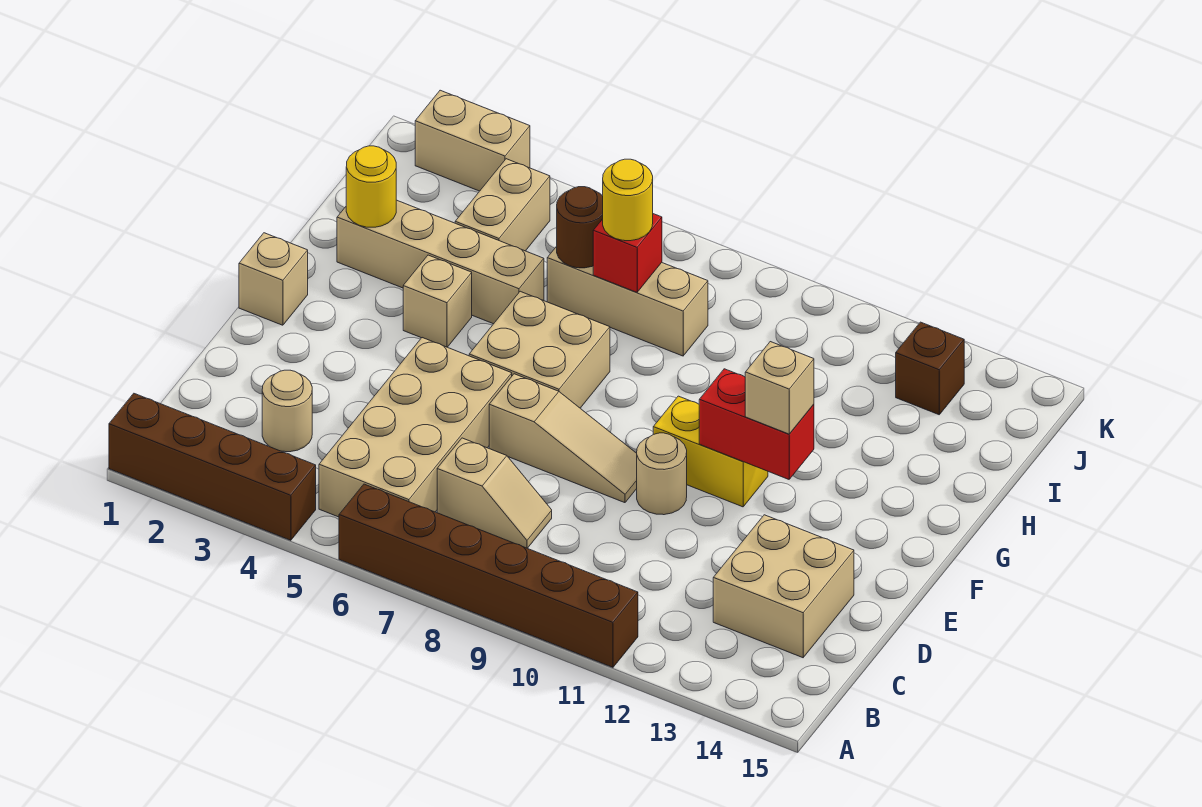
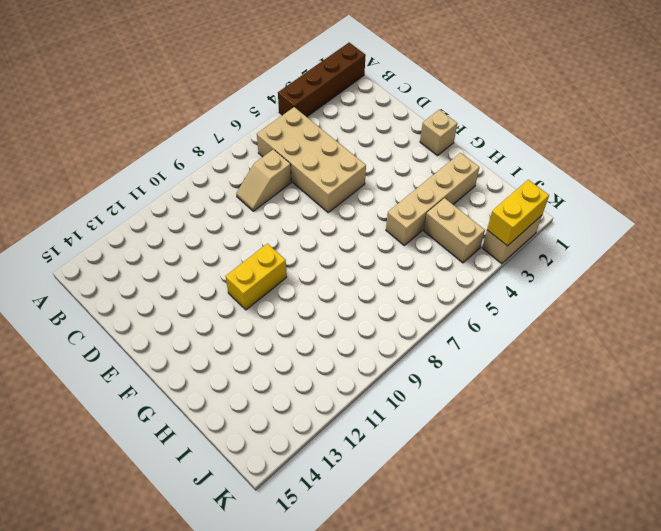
yellow 1x2 brick [487,180,549,246] -> none
none -> brown 1x6 brick [339,484,638,667]
none -> tan 1x1 round brick [262,370,312,452]
none -> tan 2x2 brick [713,515,854,658]

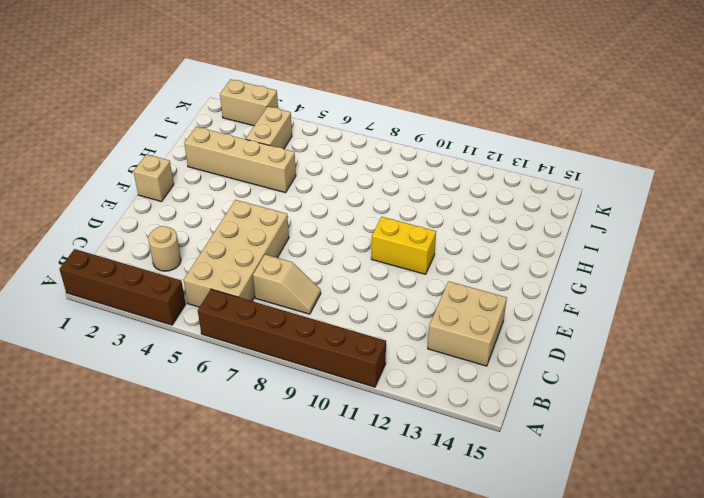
none -> tan 1x3 slope [489,374,637,503]
none -> tan 1x1 round brick [637,433,687,515]
none -> tan 2x2 brick [469,291,610,408]

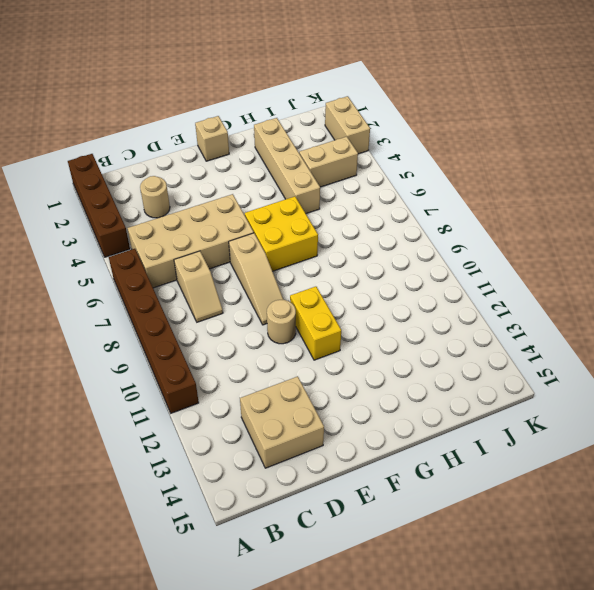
yellow 2x2 brick [245,197,318,271] -> tan 2x2 brick [469,291,610,408]
none -> tan 1x1 brick [403,255,472,347]
none -> tan 1x3 brick [547,246,708,356]
none -> brown 1x1 brick [896,322,964,415]

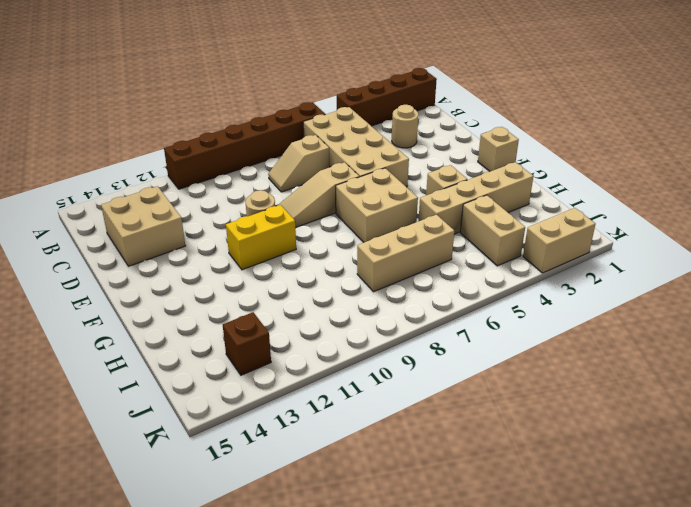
none -> red 1x2 brick [699,369,814,479]
none -> yellow 1x1 round brick [346,146,396,227]
none -> brown 1x1 round brick [557,187,603,268]

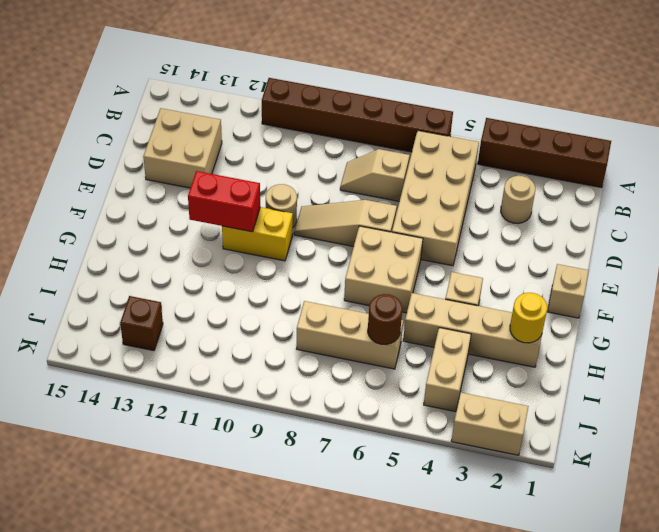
none -> red 1x1 brick [593,214,662,292]
none -> tan 1x1 brick [745,342,814,434]
none -> yellow 1x1 round brick [603,159,653,241]

